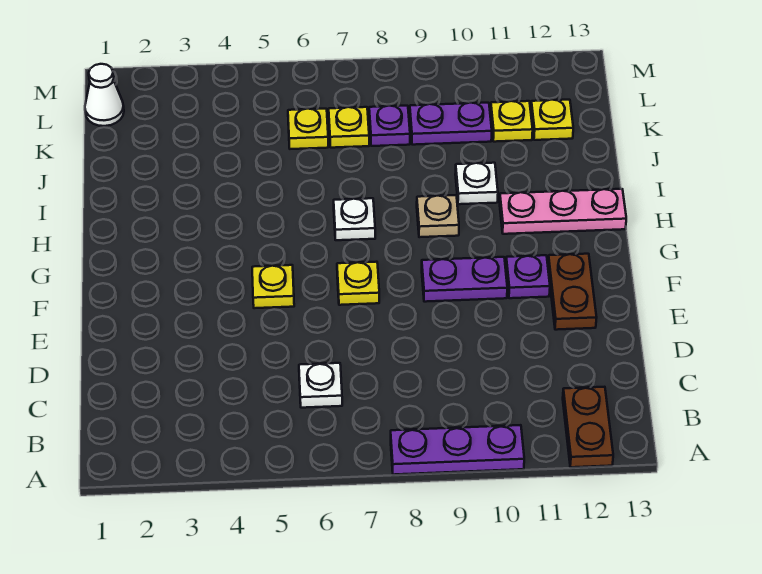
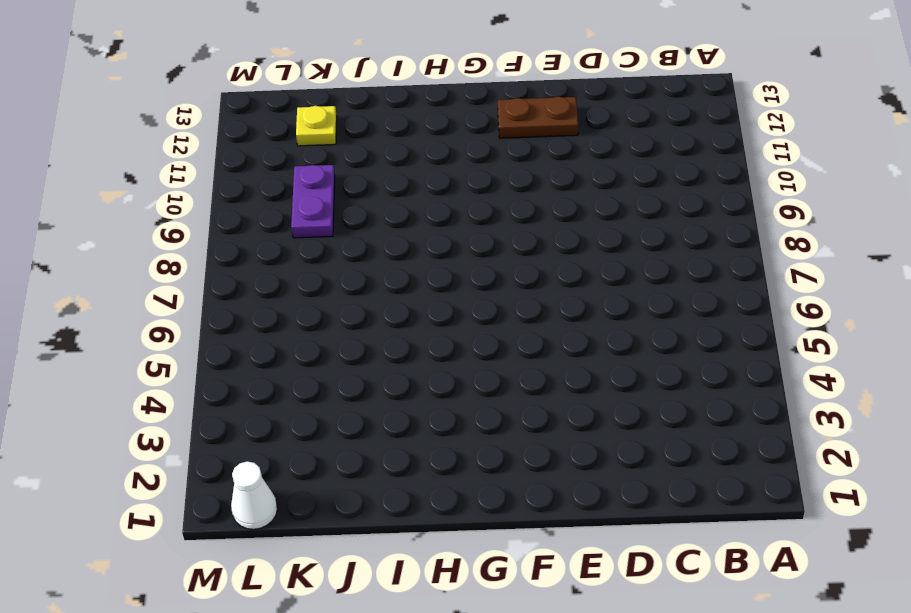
none -> purple 1x3 plate [391,425,524,475]
none -> brown 1x2 plate [563,387,613,467]
none -> white 1x1 plate [299,363,342,408]

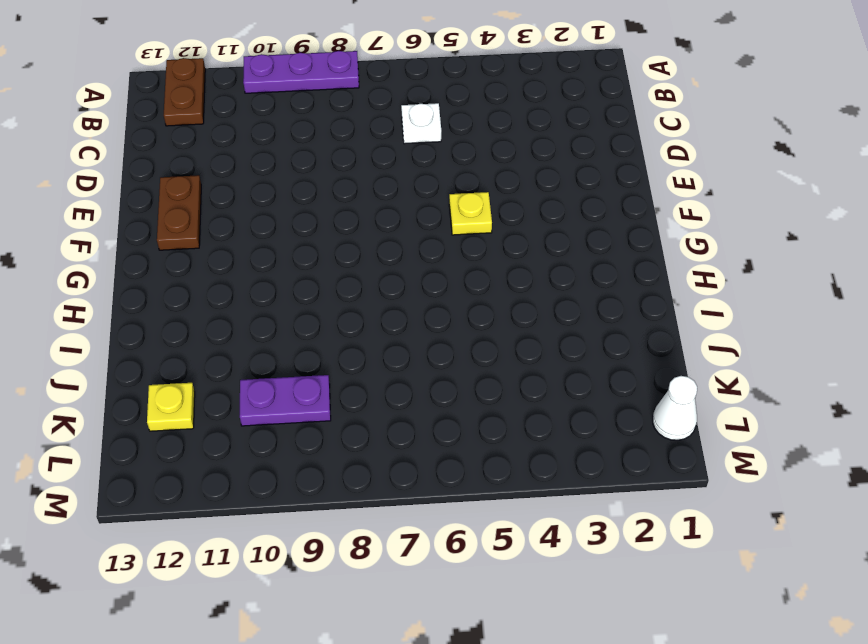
none -> yellow 1x1 plate [337,262,379,305]
none -> purple 1x2 plate [422,257,507,302]
none -> purple 1x1 plate [506,255,550,298]

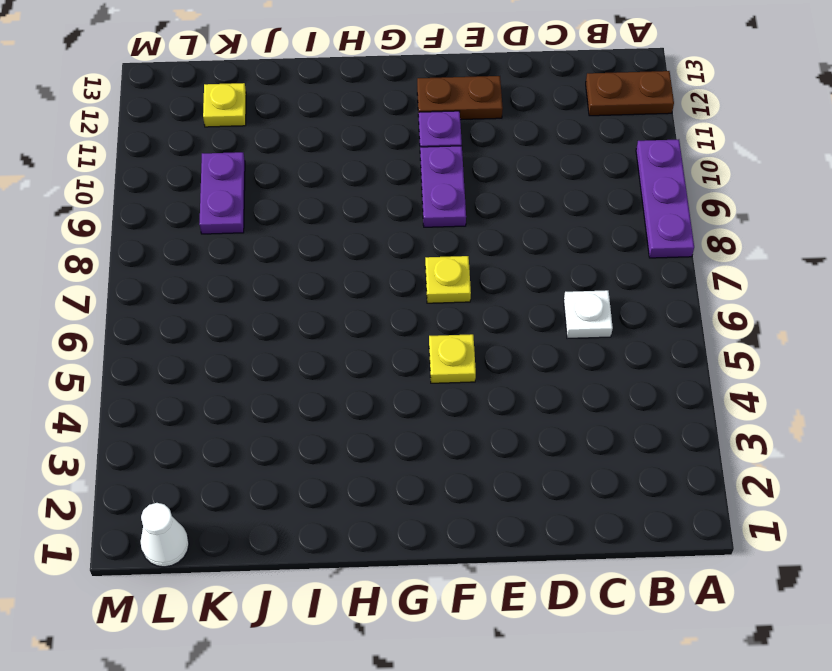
none -> white 1x1 plate [334,198,375,240]
none -> tan 1x1 plate [417,195,459,237]
none -> pink 1x3 plate [500,189,626,234]

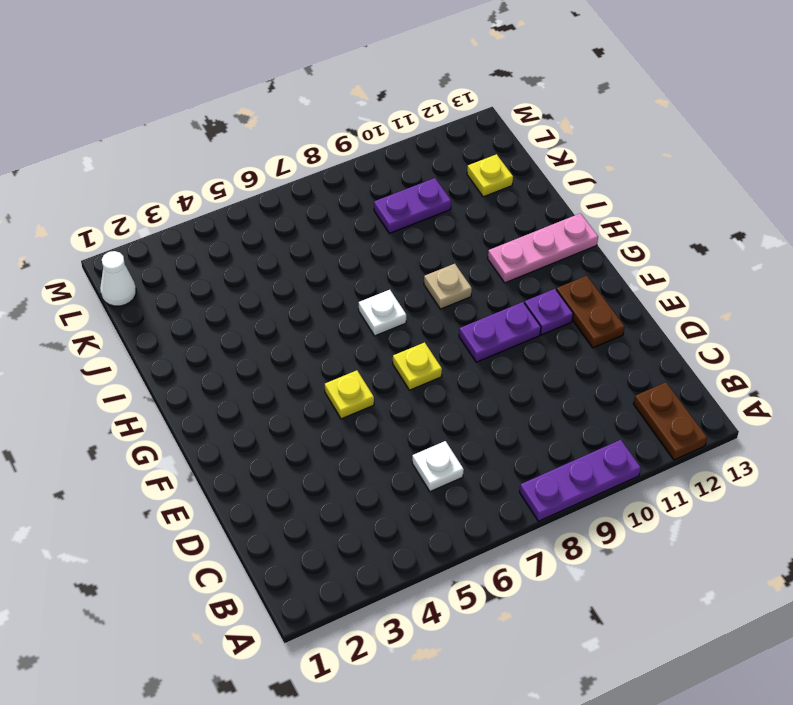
none -> white 1x1 plate [455,163,498,204]
none -> yellow 1x1 plate [288,109,328,149]
none -> yellow 1x1 plate [329,107,369,148]

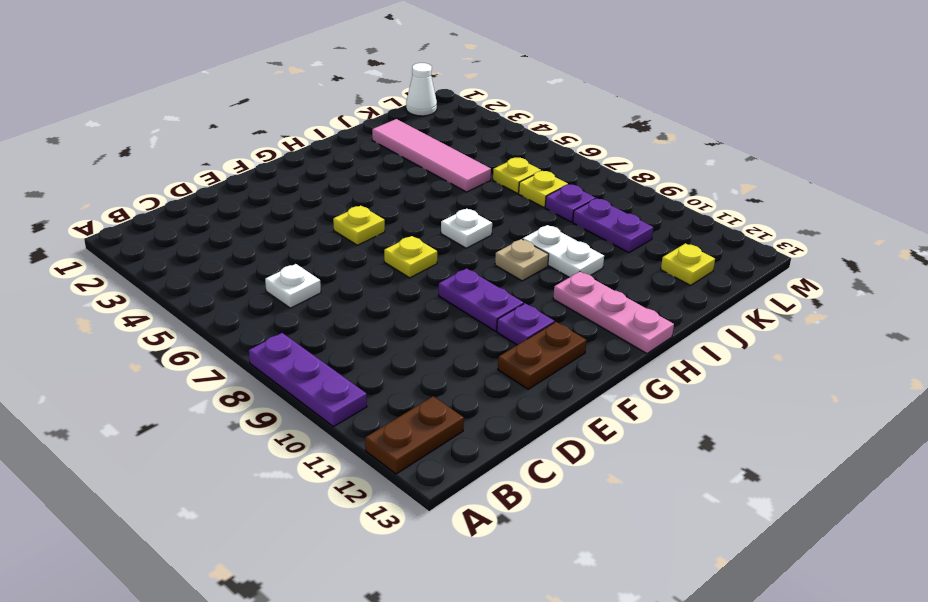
white 1x2 plate [523,225,604,277] -> white 1x1 plate [455,163,498,204]
pink 1x4 tile [372,119,491,192] -> none
none -> yellow 1x1 plate [491,101,533,142]

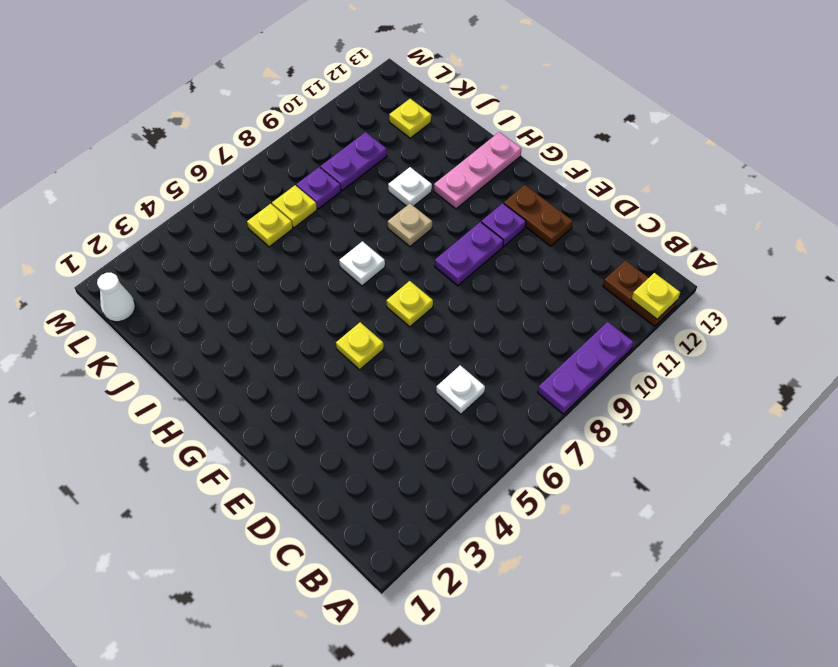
yellow 1x1 plate [631,273,680,319] -> yellow 1x1 plate moved to [491,101,533,142]

